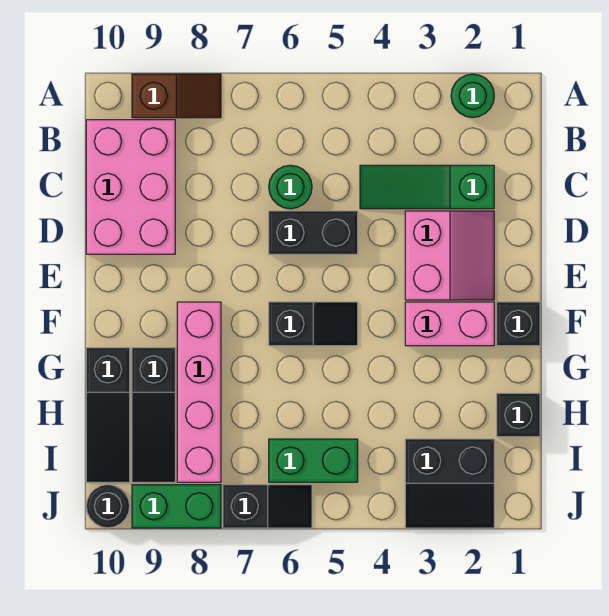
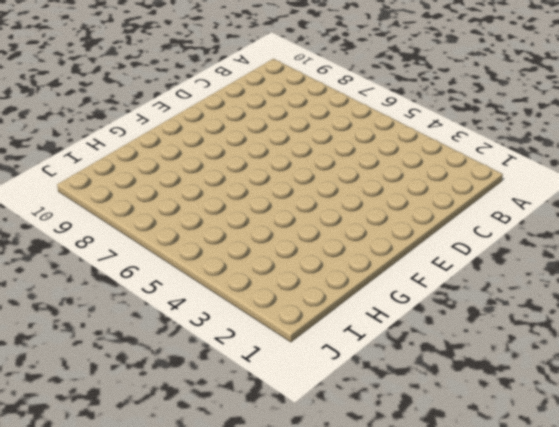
none -> green 1x1 round brick [451,74,494,117]
none -> brown 1x2 slope [132,74,221,118]
none -> pink 2x3 brick [86,120,175,254]

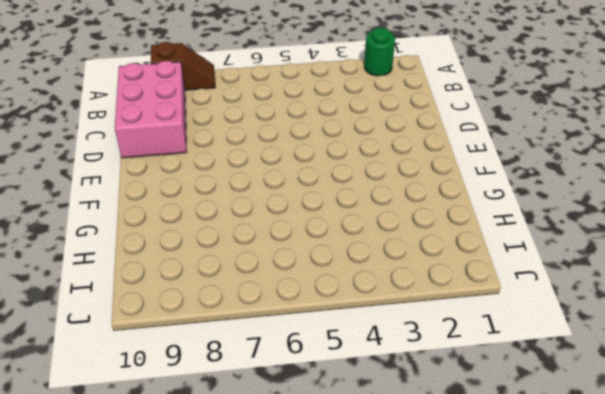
none -> green 1x3 slope [360,165,494,209]
none -> green 1x1 round brick [269,165,312,209]
none -> pink 2x2 slope [405,211,494,300]

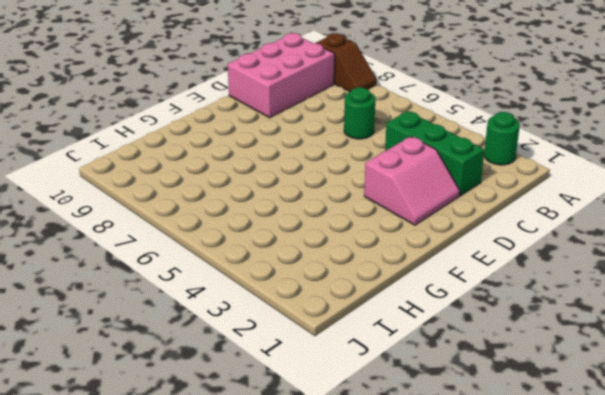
green 1x3 brick [385,111,484,196] -> green 1x3 slope [360,165,494,209]
none -> black 1x2 brick [269,211,358,254]
none -> black 1x1 brick [497,302,540,346]
none -> pink 1x2 brick [405,302,494,346]

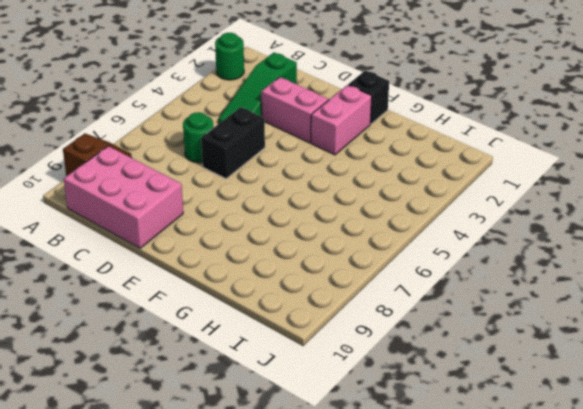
none -> black 1x2 slope [269,302,358,346]
none -> pink 1x4 brick [177,302,221,482]
none -> black 1x3 slope [132,348,175,482]

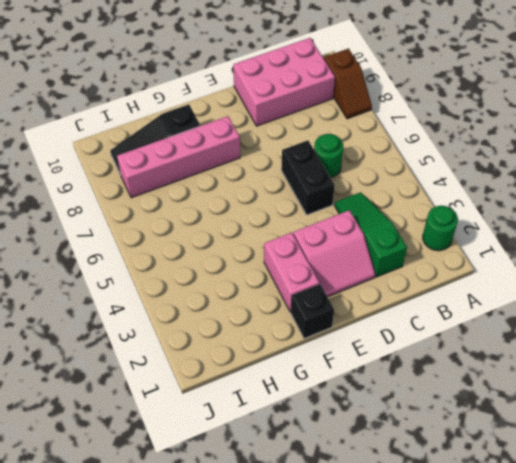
none -> black 1x2 slope [269,302,358,346]
none -> black 1x3 slope [86,348,130,482]
none -> black 1x1 brick [497,393,540,437]

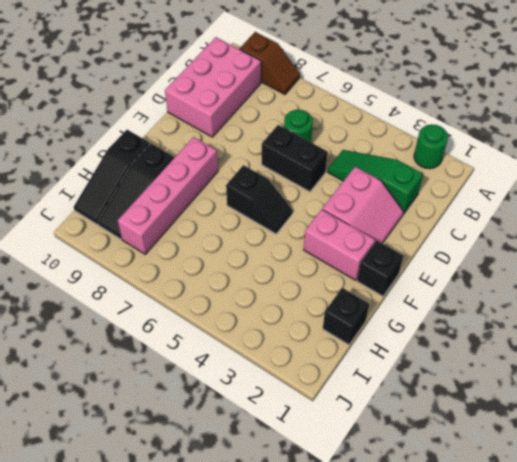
none -> black 2x2 slope [405,439,494,528]
none -> green 1x2 brick [269,439,358,482]
none -> black 1x2 slope [223,485,312,528]

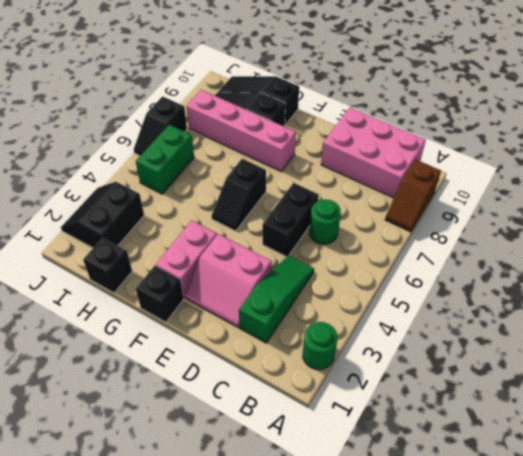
none -> green 1x2 brick [132,485,221,528]
none -> black 1x1 round brick [86,485,130,528]

